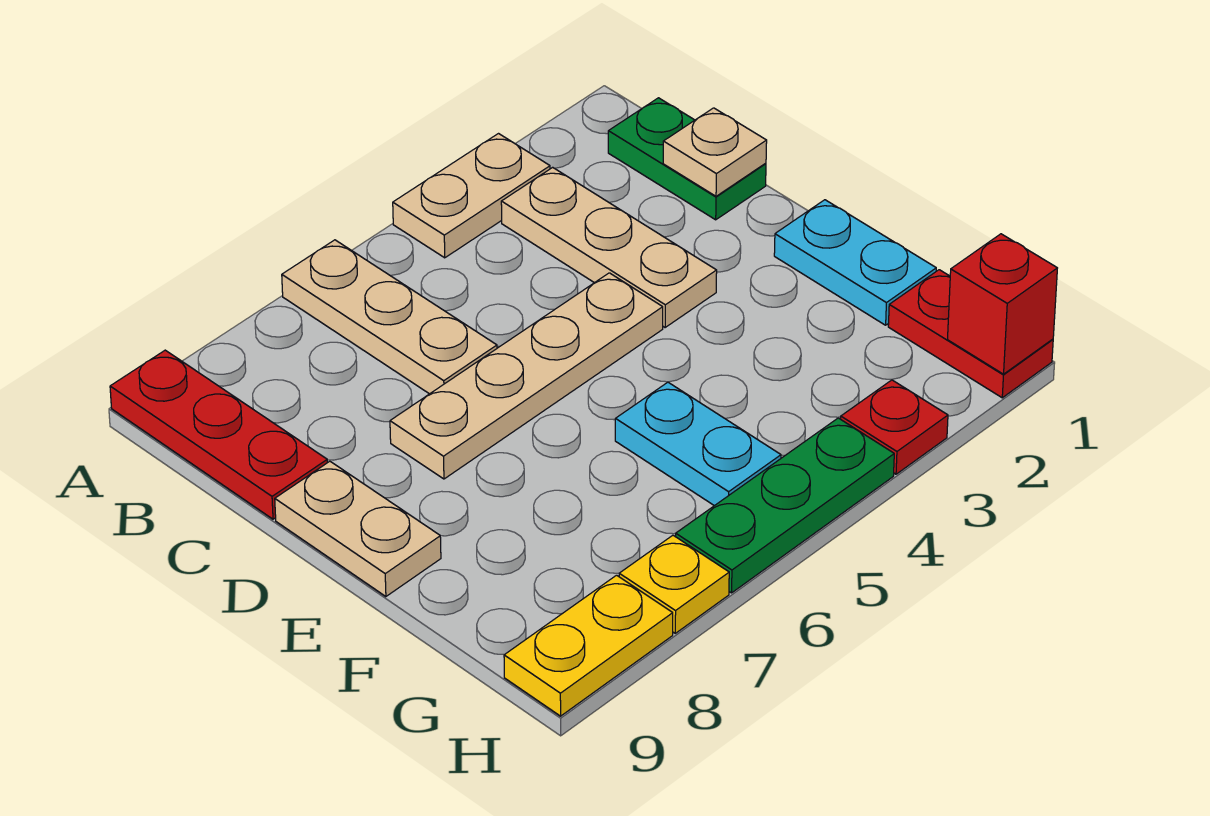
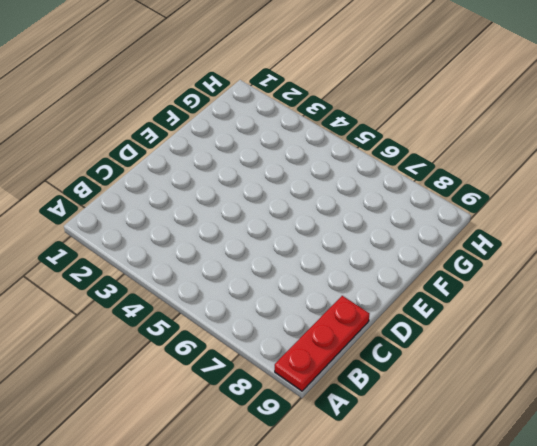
none -> tan 1x2 plate [393,134,550,258]
none -> tan 1x3 plate [282,240,497,394]
none -> green 1x2 plate [608,98,766,220]

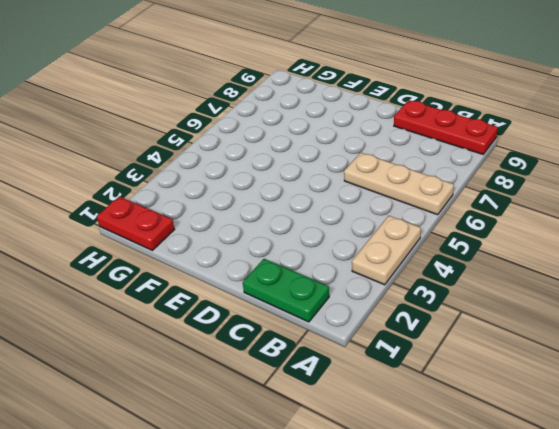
none -> tan 1x3 plate [501,167,717,327]
none -> tan 1x4 plate [390,273,663,479]
none -> tan 1x2 plate [275,461,441,596]

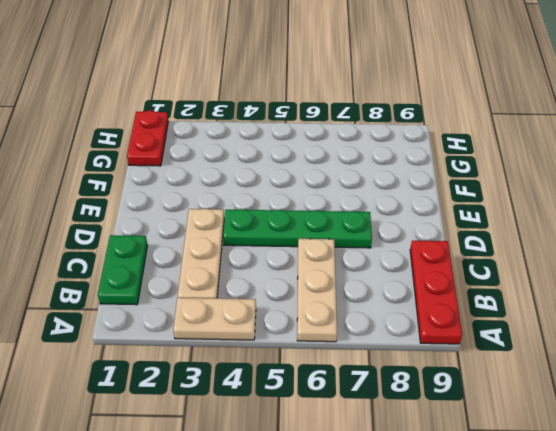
green 1x4 plate [223,209,372,248] -> tan 1x4 plate [390,273,663,479]
none -> tan 1x2 plate [275,461,441,596]
none -> cyan 1x2 plate [774,200,936,325]
none -> cyan 1x2 plate [615,382,781,506]

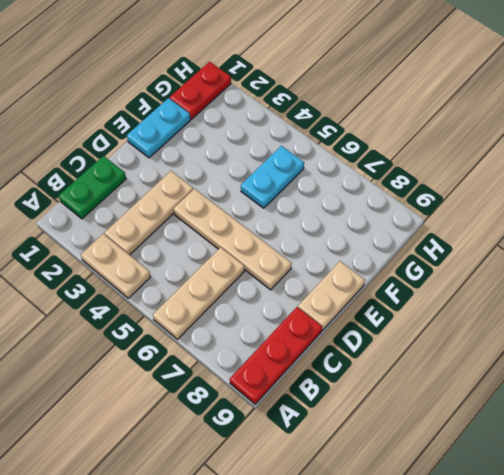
none -> red 1x1 plate [841,380,948,474]
none -> green 1x3 plate [676,418,894,593]
none -> yellow 1x1 plate [619,535,729,633]

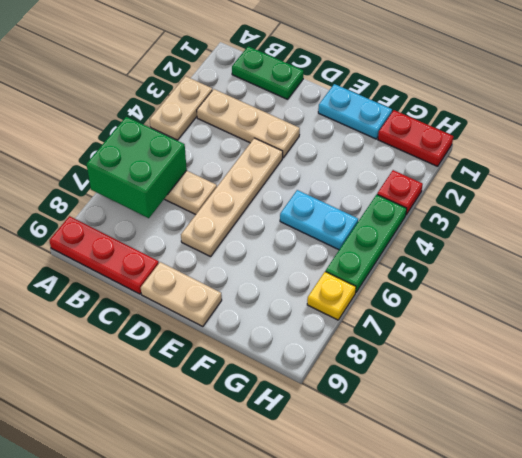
green 2x2 brick [86,117,187,218] -> none
none -> yellow 1x2 plate [504,575,673,716]
none -> tan 1x1 plate [663,108,767,196]
none -> red 1x1 brick [948,234,1057,374]

